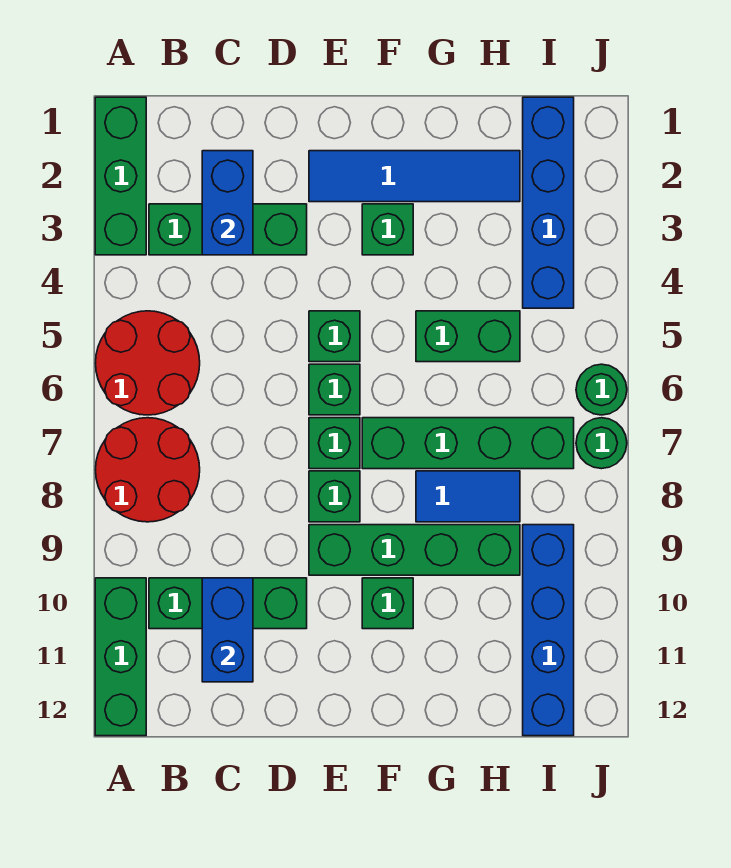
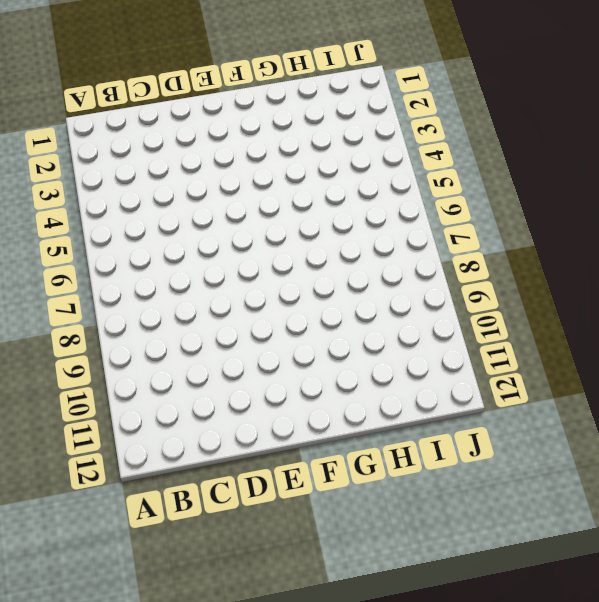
none -> green 1x3 brick [95,97,146,255]
none -> red 2x2 round brick [96,311,200,415]
none -> red 2x2 round brick [96,418,200,522]

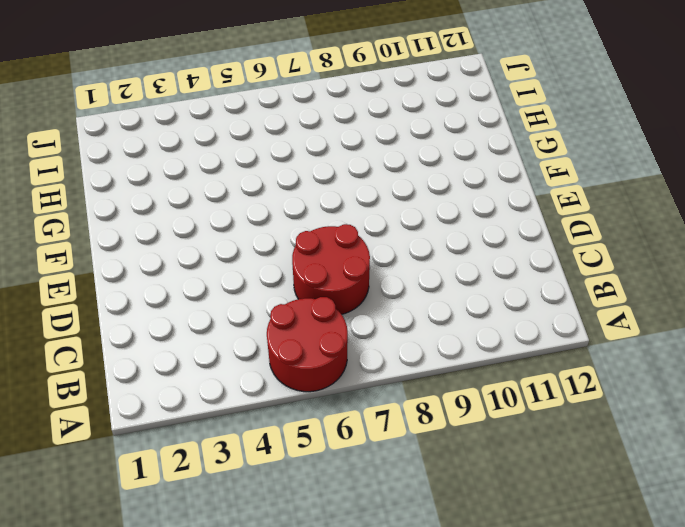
red 2x2 round brick [292,224,370,314] -> red 2x2 round brick moved to [96,418,200,522]
none -> green 1x3 brick [95,97,146,255]
none -> green 1x3 brick [95,578,146,736]
none -> green 1x3 brick [149,204,307,255]

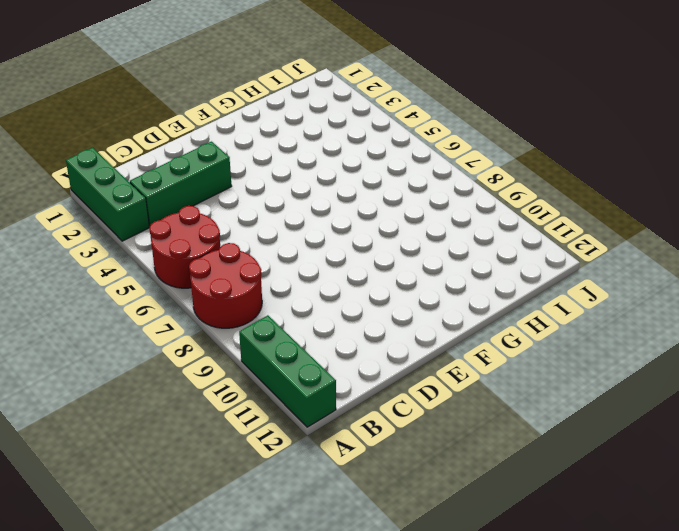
none -> green 1x3 brick [149,578,307,629]
none -> blue 1x4 tile [309,151,520,202]
none -> green 1x1 brick [309,311,360,362]

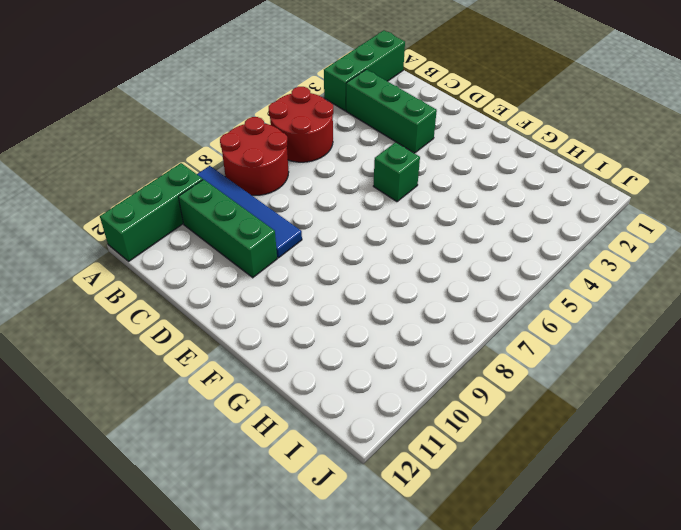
blue 1x4 tile [197,166,302,258] -> blue 1x4 tile moved to [309,151,520,202]
none -> green 1x1 brick [309,364,360,415]
none -> green 1x1 brick [309,418,360,469]
none -> green 1x1 brick [309,471,360,522]

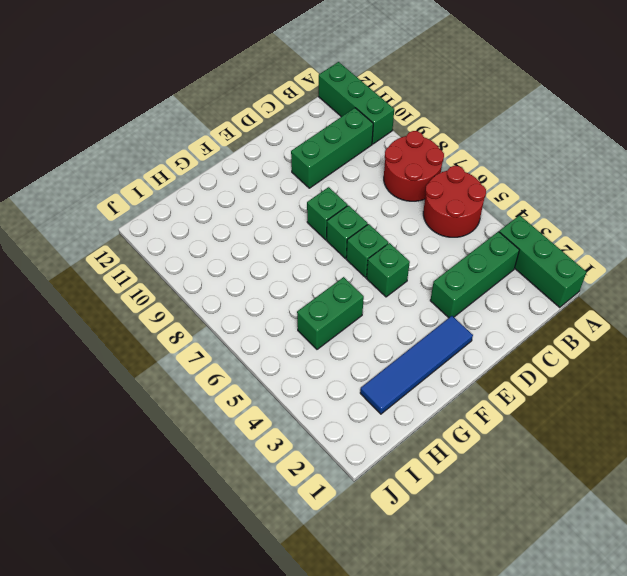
none -> green 1x4 brick [309,525,520,575]
none -> green 1x1 brick [362,204,413,255]
none -> green 1x4 brick [362,418,574,469]

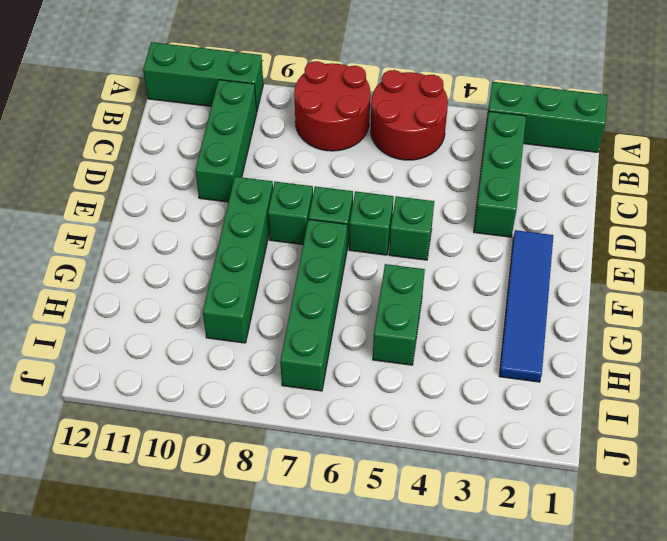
none -> green 1x1 brick [362,204,413,255]
none -> green 1x1 brick [362,578,413,629]
none -> blue 1x2 tile [416,471,520,522]

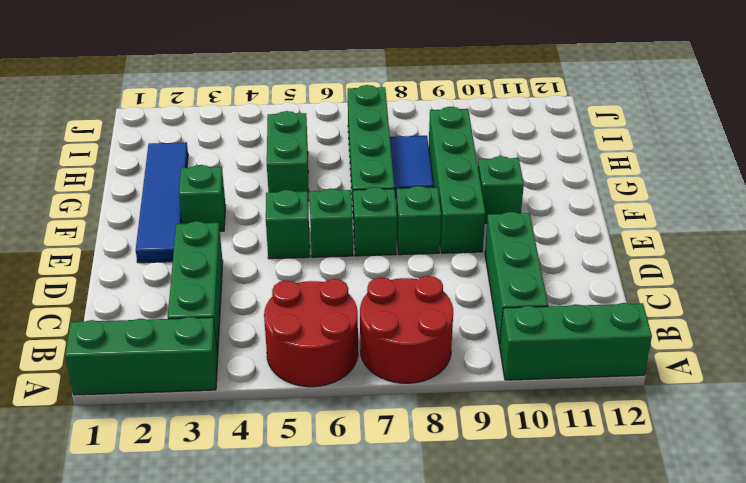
none -> blue 1x4 brick [523,97,574,308]
none -> blue 1x4 brick [523,525,574,736]
none -> green 1x1 round brick [576,364,627,415]

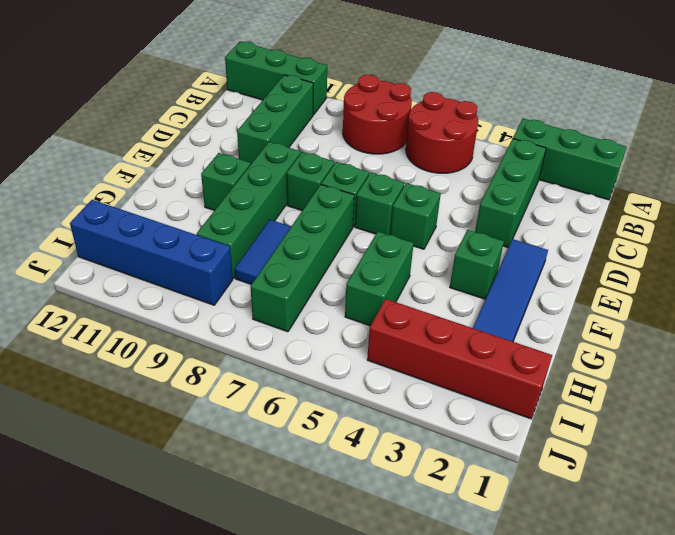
red 1x4 brick [367,299,552,419] -> blue 1x4 brick [523,97,574,308]
none -> green 1x1 round brick [576,364,627,415]
none -> green 1x1 round brick [576,418,627,469]
none -> blue 1x2 brick [202,151,253,255]

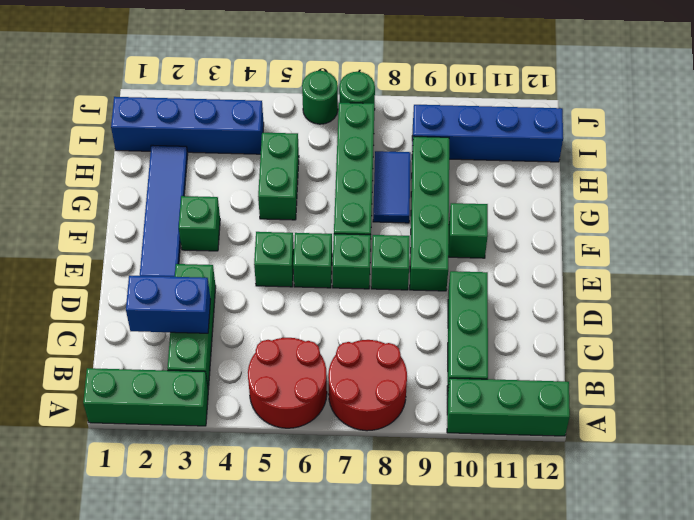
none -> blue 1x2 brick [202,578,253,682]

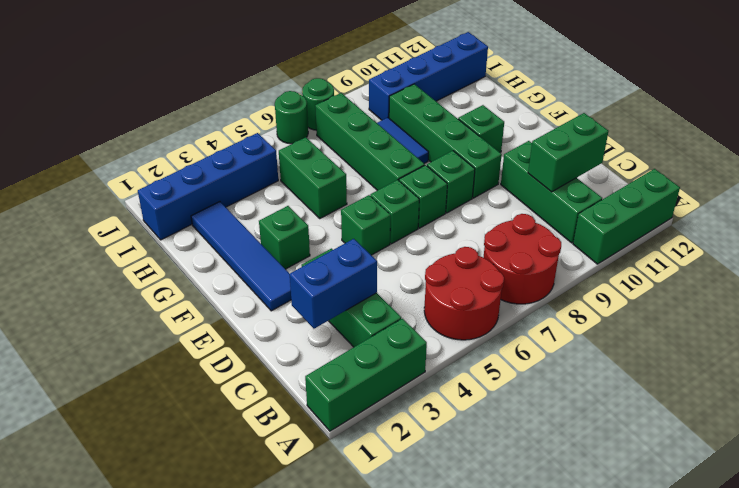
green 1x2 brick [528,113,608,192] -> blue 1x2 brick [202,578,253,682]

